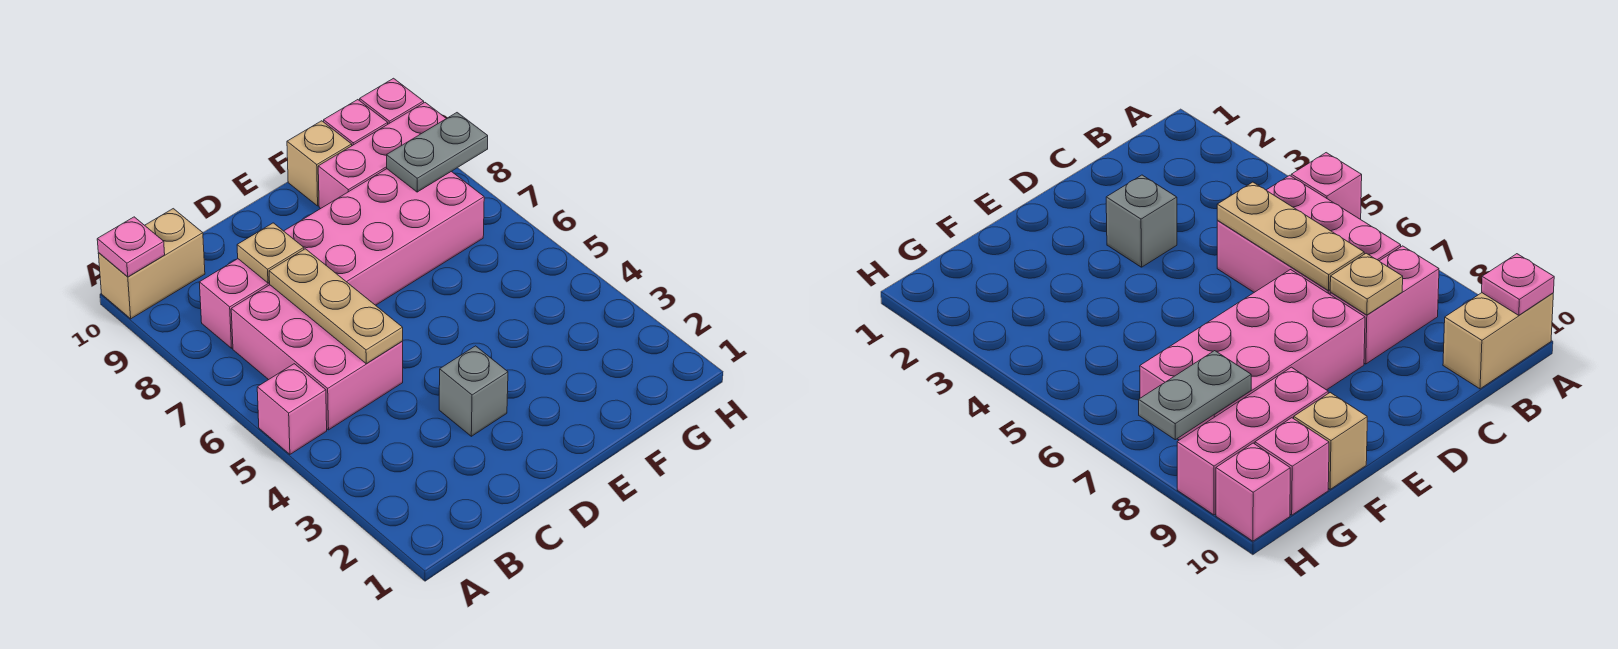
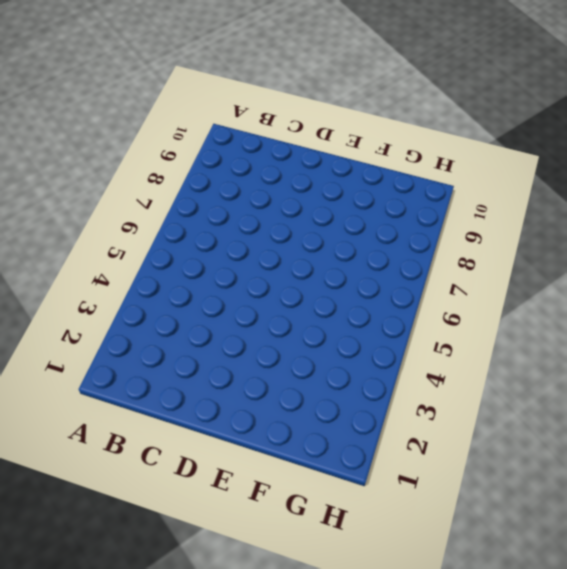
none -> pink 1x1 brick [257,364,327,454]
none -> tan 1x2 brick [98,209,205,319]
none -> pink 2x3 brick [231,285,403,430]

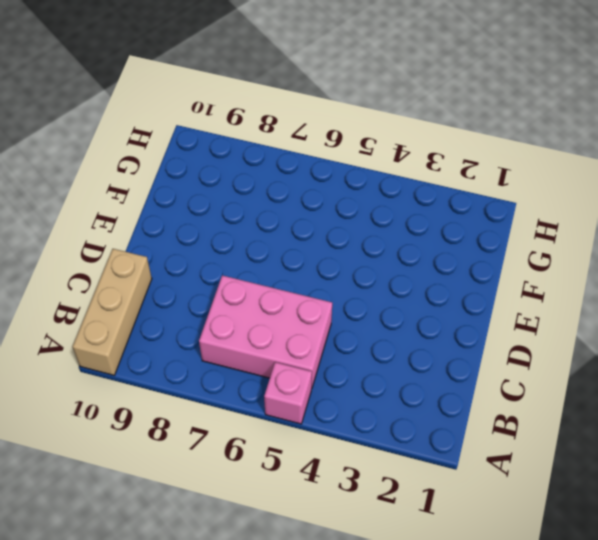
tan 1x3 brick [72,249,152,375] -> tan 1x2 brick [98,209,205,319]
none -> pink 1x2 brick [199,259,270,348]
none -> grey 1x1 brick [439,346,508,436]
none -> pink 2x4 brick [284,169,484,305]

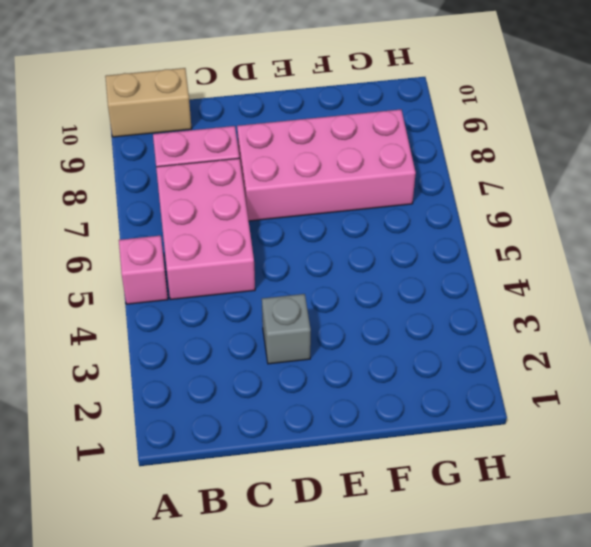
none -> pink 1x3 brick [318,103,446,209]
none -> tan 1x1 brick [287,121,352,206]
none -> pink 1x1 brick [324,100,388,146]

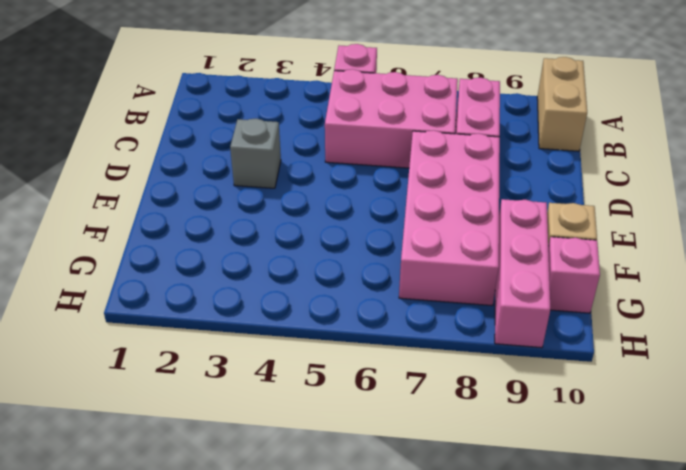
none -> pink 1x1 brick [360,78,424,124]
none -> pink 1x1 plate [97,217,165,277]
none -> tan 1x3 plate [269,249,403,364]

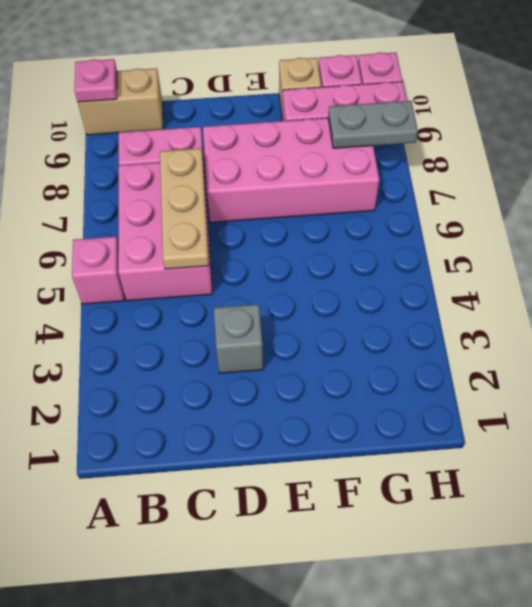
none -> tan 1x1 plate [237,223,304,283]

